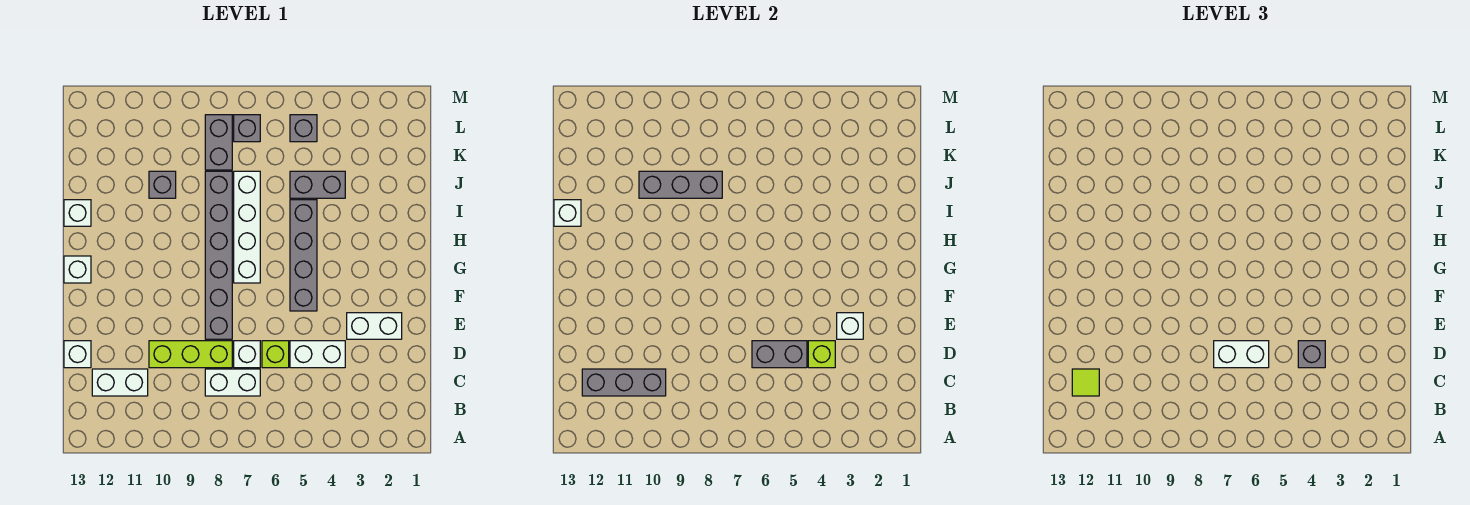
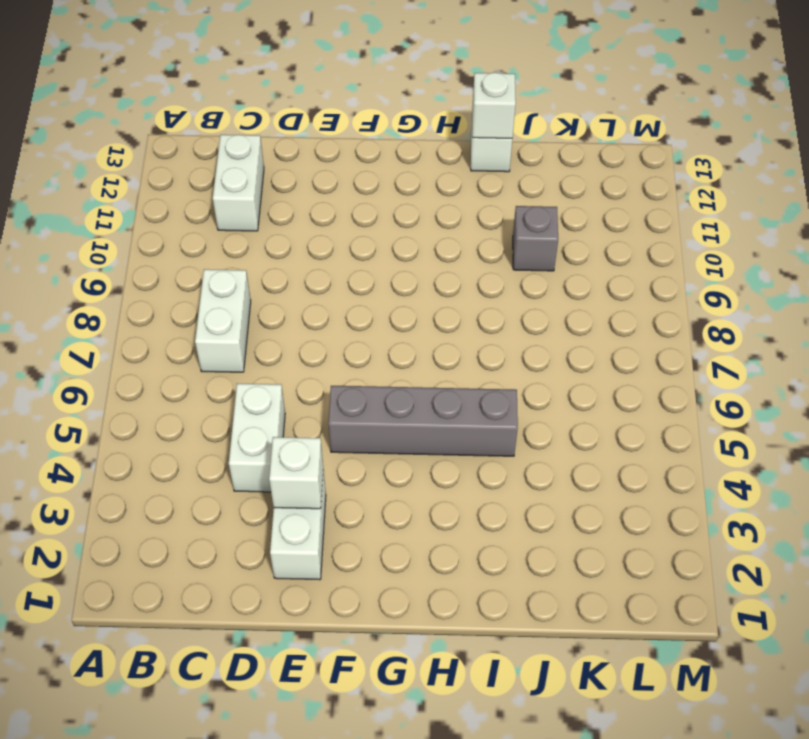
none -> lime 1x1 brick [262,341,289,368]
none -> white 1x1 brick [234,341,260,368]
none -> lime 1x3 brick [149,341,232,368]

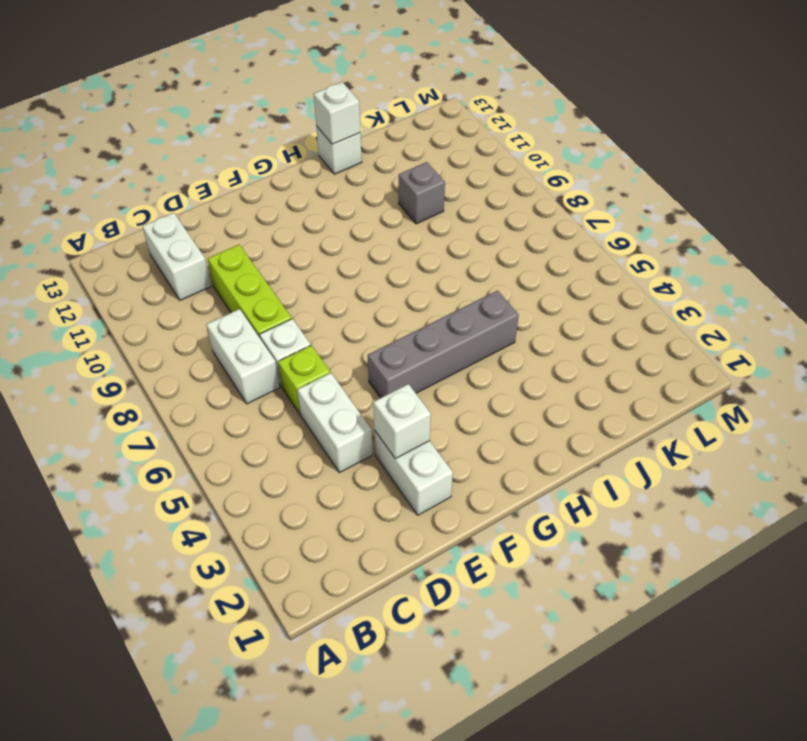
none -> white 1x1 brick [64,341,91,368]
none -> grey 1x6 brick [205,171,232,339]
none -> white 1x4 brick [234,171,260,283]

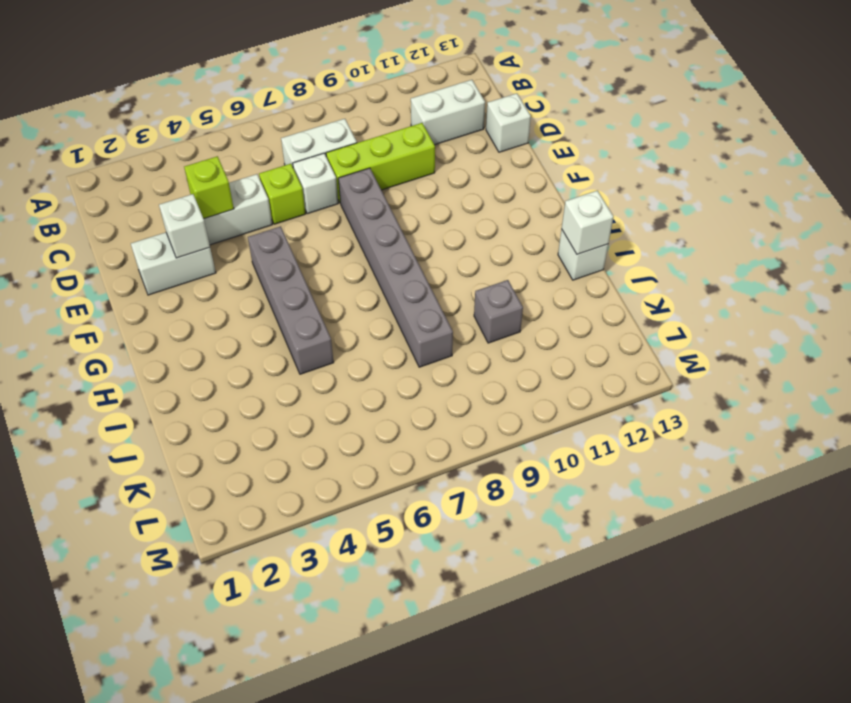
none -> white 1x4 brick [234,171,260,283]
none -> white 1x1 brick [64,256,91,283]
none -> grey 1x2 brick [290,171,345,198]

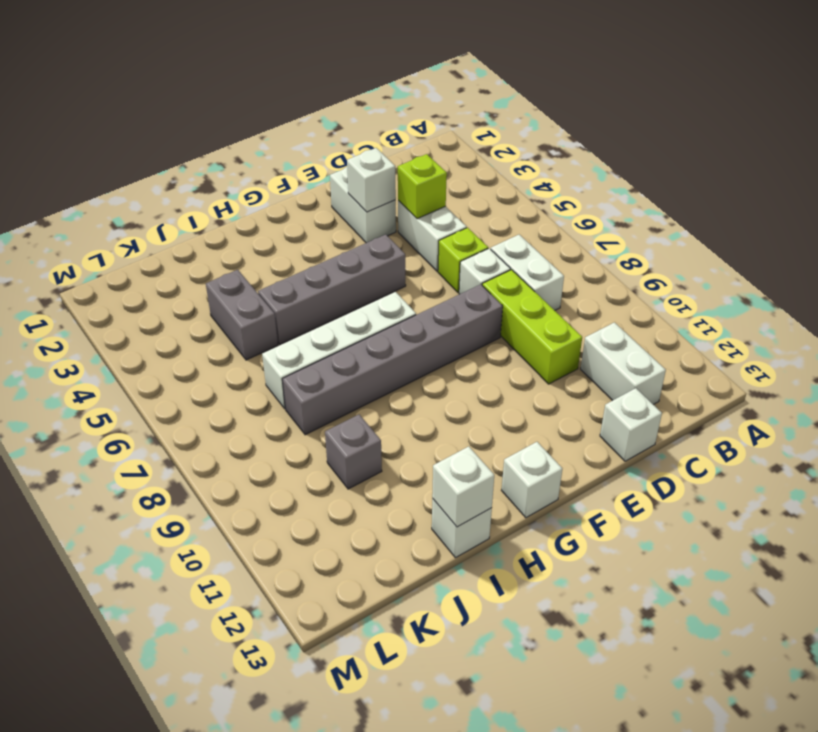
none -> grey 1x2 brick [205,115,232,170]
none -> grey 1x1 brick [290,115,317,142]
none -> grey 1x1 brick [234,115,260,142]

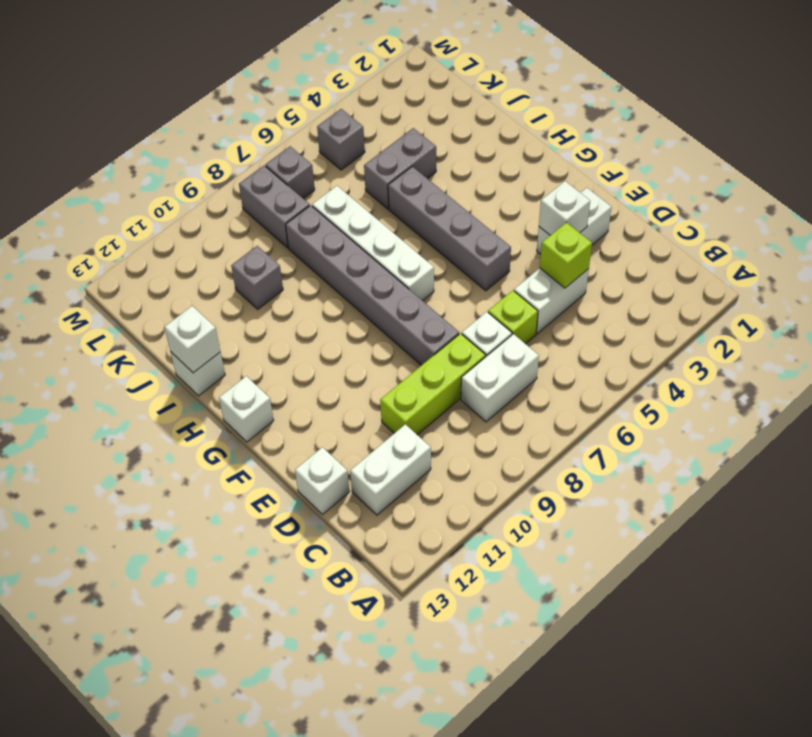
none -> grey 1x3 brick [582,369,666,396]
none -> grey 1x2 brick [752,341,807,368]
none -> grey 1x3 brick [639,171,722,198]

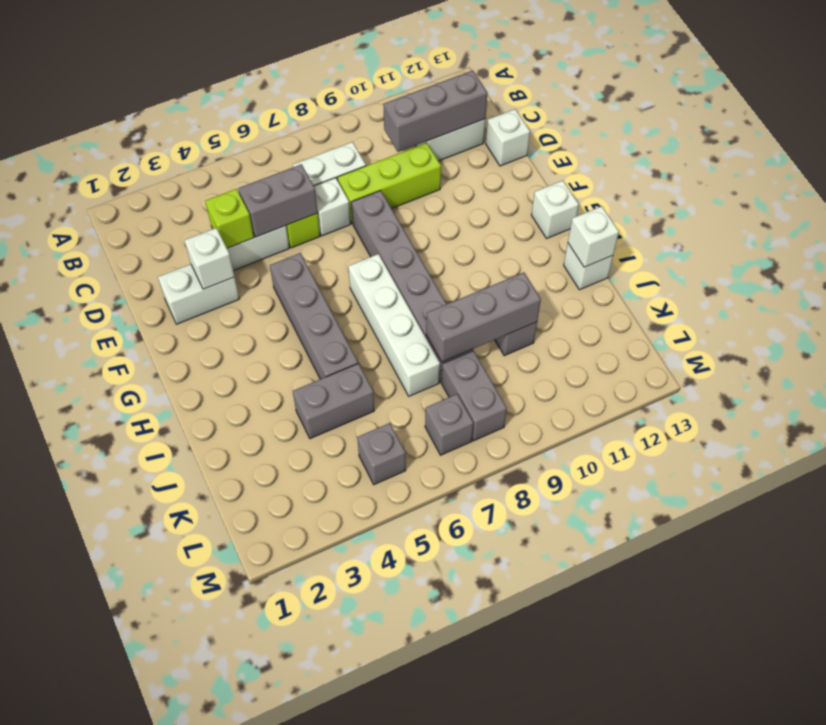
none -> lime 1x1 tile [1072,369,1099,396]
none -> grey 1x1 brick [1298,341,1325,368]
none -> white 1x2 brick [1214,341,1269,368]

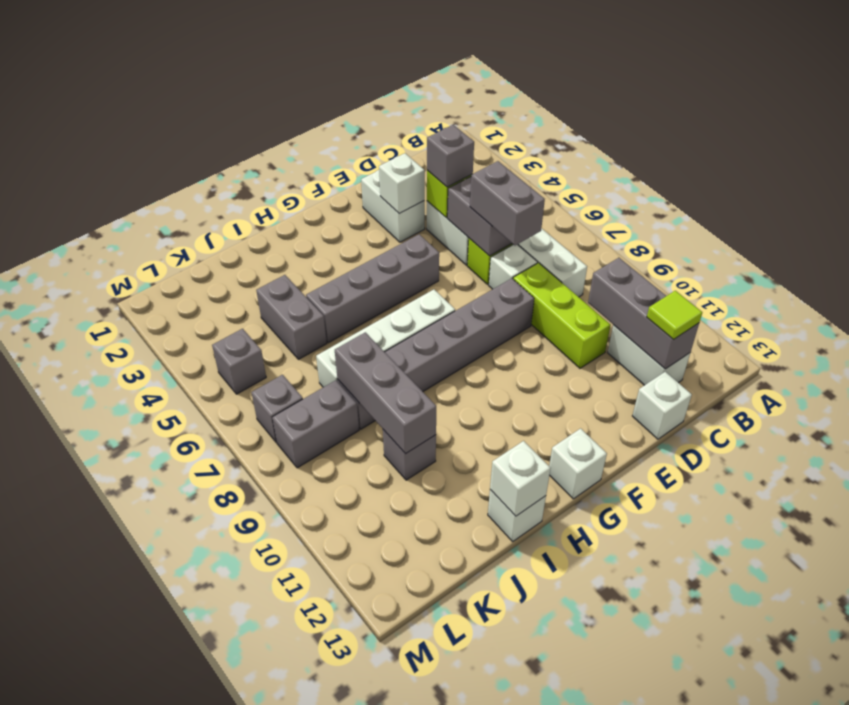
grey 1x2 brick [470,161,545,245] -> white 1x2 brick [1214,341,1269,368]

